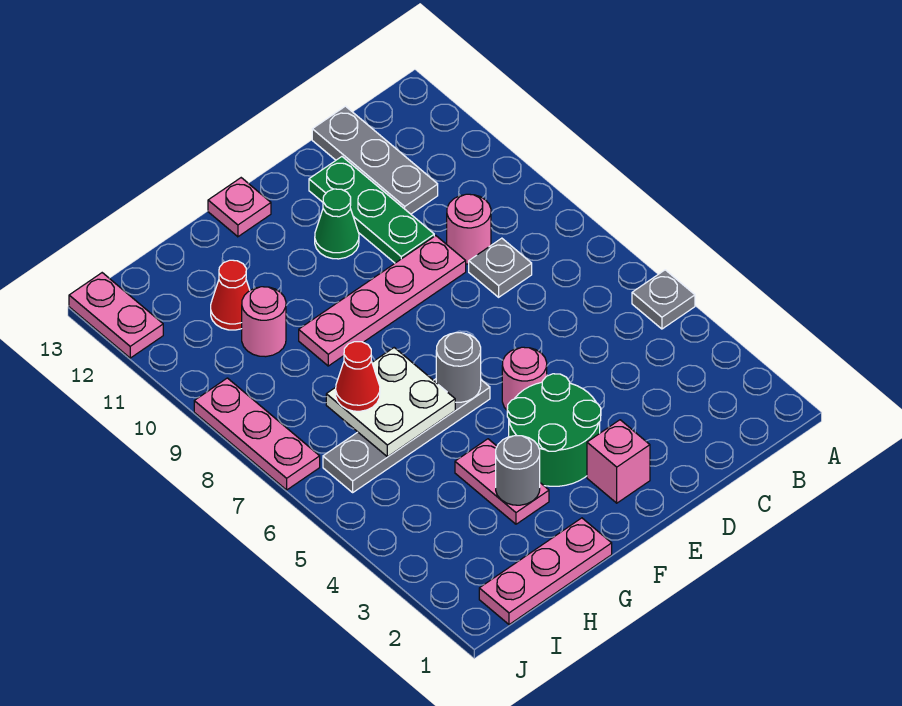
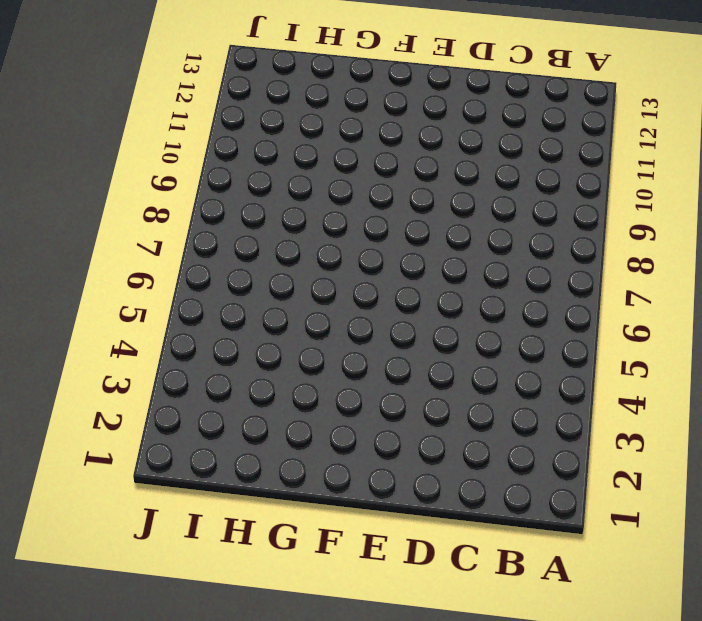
none -> grey 1x1 plate [632,270,695,329]
none -> grey 1x1 plate [469,238,532,297]
none -> pink 1x1 round brick [447,194,491,264]

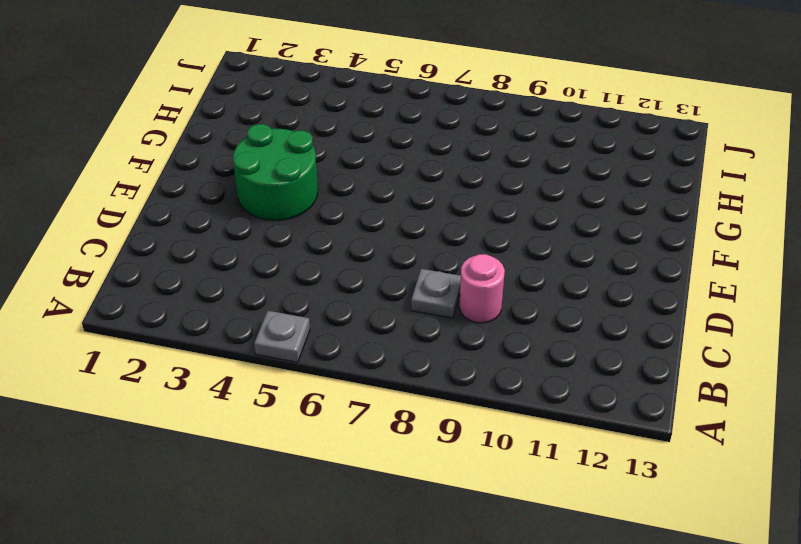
none -> grey 1x3 plate [312,106,438,214]
none -> pink 1x4 plate [299,236,466,366]
none -> green 1x3 plate [309,157,434,263]

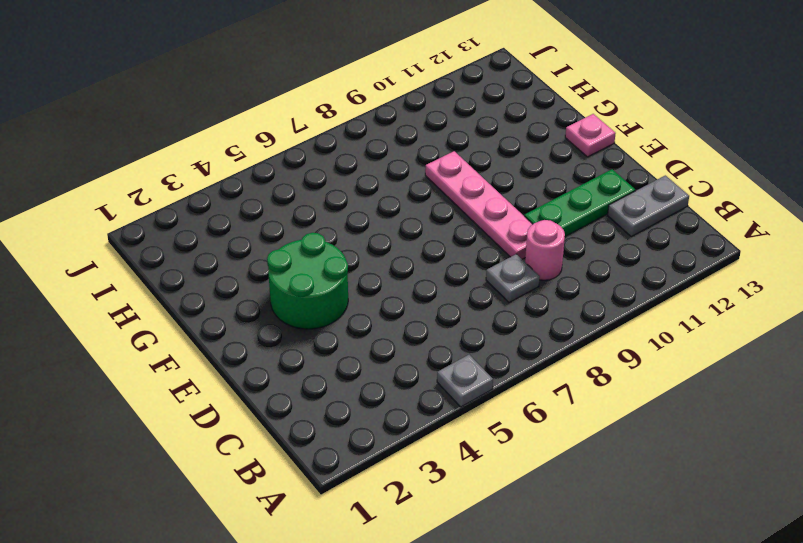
grey 1x2 plate [608,175,689,237] -> grey 1x3 plate [312,106,438,214]
none -> pink 1x1 brick [587,420,650,503]
none -> pink 1x1 round brick [502,347,547,410]
none -> green 1x1 cone [315,189,359,259]

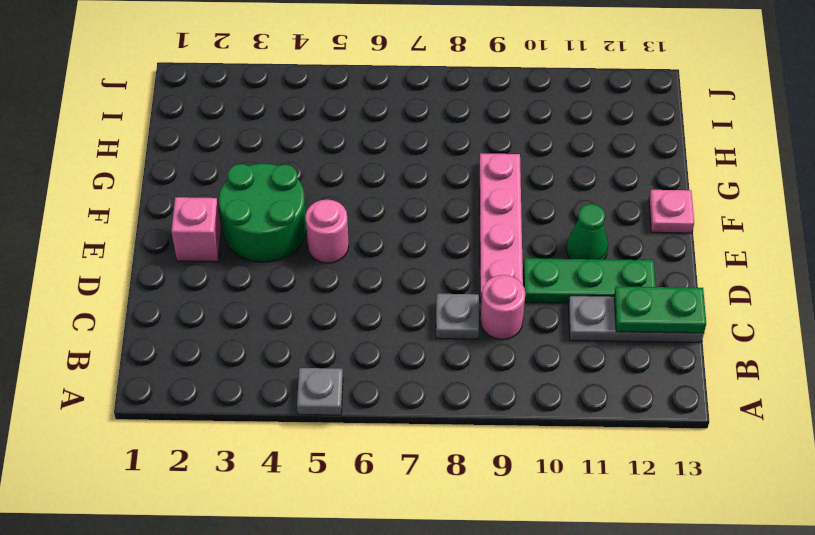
green 1x2 plate [614,286,706,333] -> none
none -> grey 1x4 plate [323,379,490,492]
none -> pink 1x3 plate [479,518,612,625]
none -> pink 1x2 plate [455,439,549,524]

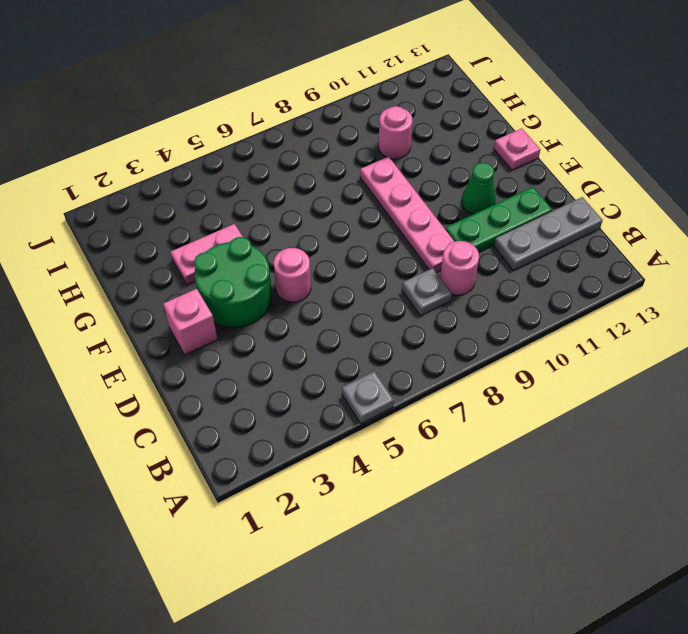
none -> grey 1x4 plate [323,379,490,492]
none -> pink 1x3 plate [479,518,612,625]
none -> red 1x1 cone [211,260,250,330]

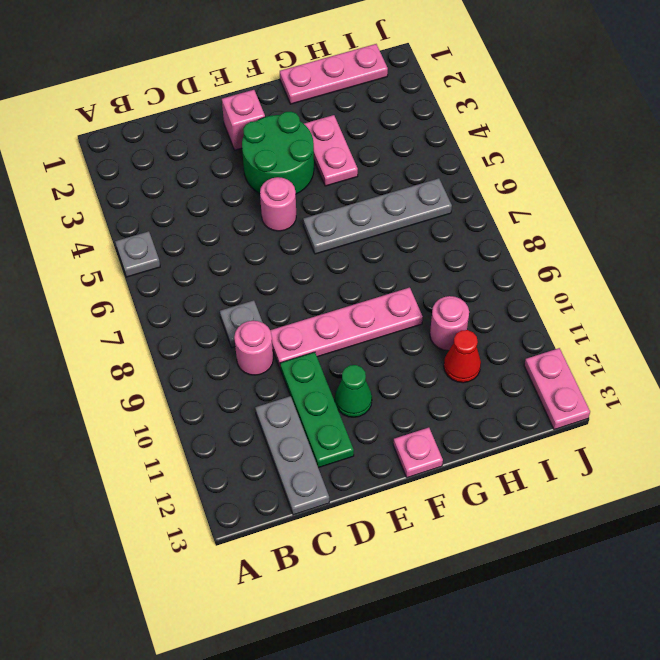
none -> pink 1x3 plate [194,378,320,490]
none -> grey 1x1 round brick [436,333,481,402]
none -> grey 1x1 round brick [496,436,540,505]

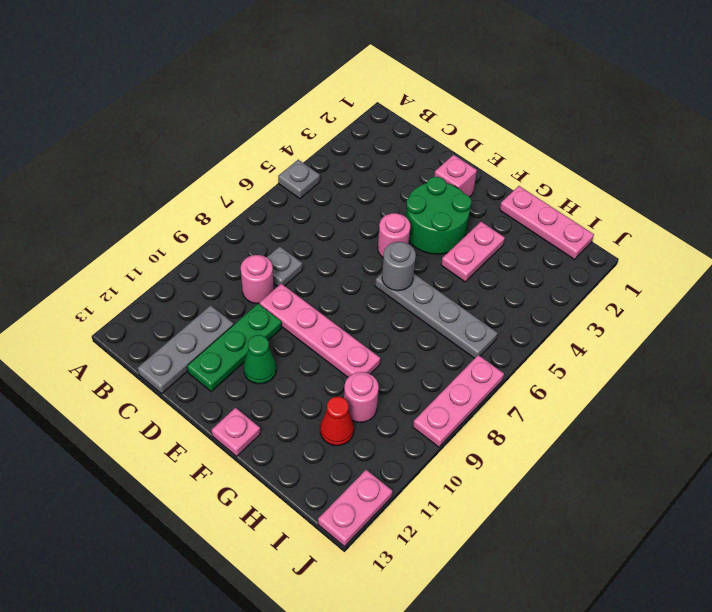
none -> grey 1x1 round brick [496,436,540,505]
none -> white 2x2 plate [326,348,455,457]
none -> red 1x1 cone [336,342,380,411]

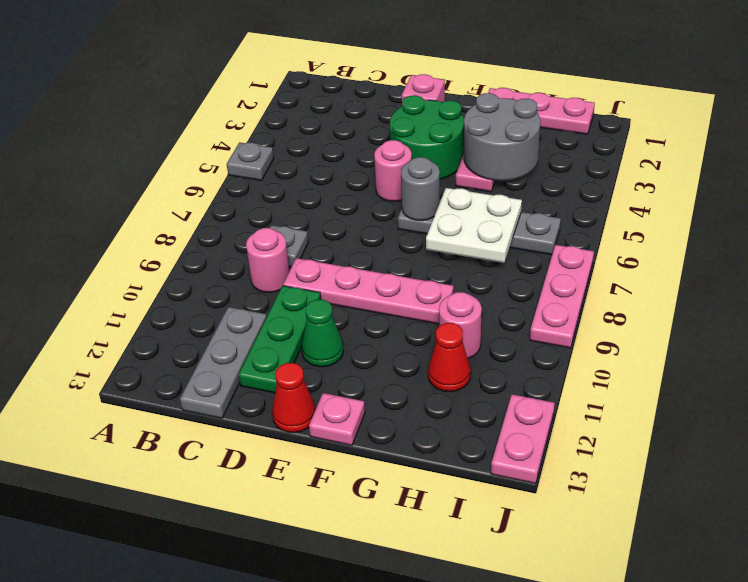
red 1x1 cone [272,363,316,433] -> red 1x1 cone moved to [336,342,380,411]
grey 2x2 round brick [464,93,540,181] -> grey 1x1 round brick [496,436,540,505]

